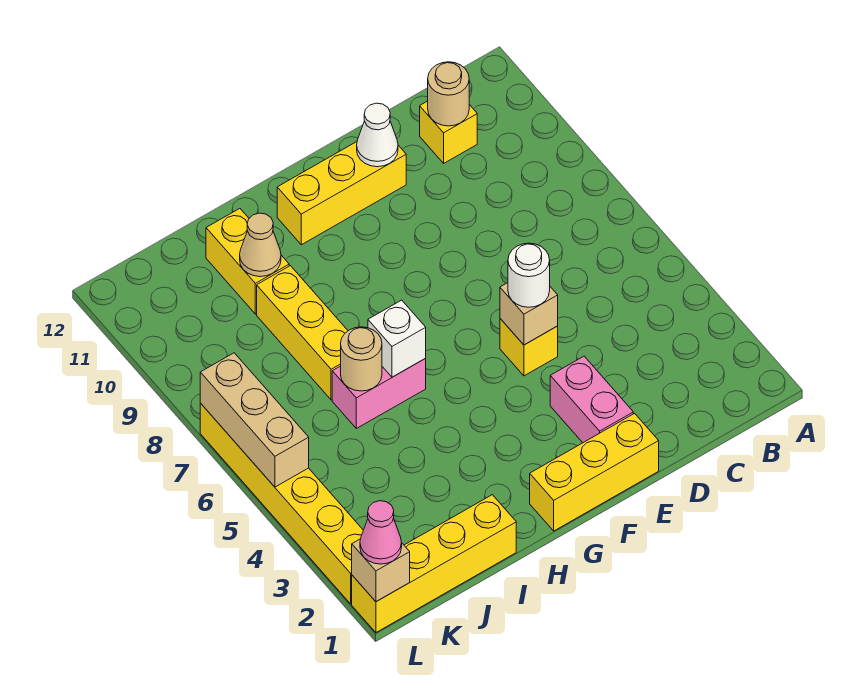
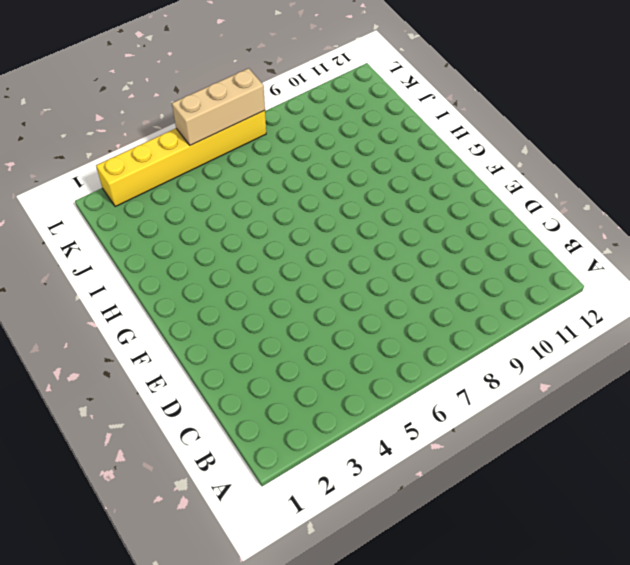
none -> yellow 1x1 brick [420,101,477,163]
none -> yellow 1x3 brick [530,413,659,531]
none -> pink 1x2 brick [550,356,633,443]

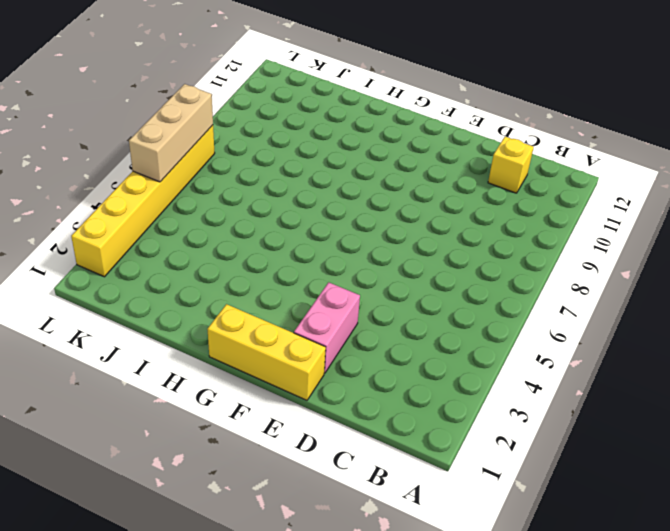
none -> yellow 1x1 brick [500,319,558,376]
none -> yellow 1x3 brick [277,142,406,245]
none -> pink 1x2 brick [332,359,426,428]

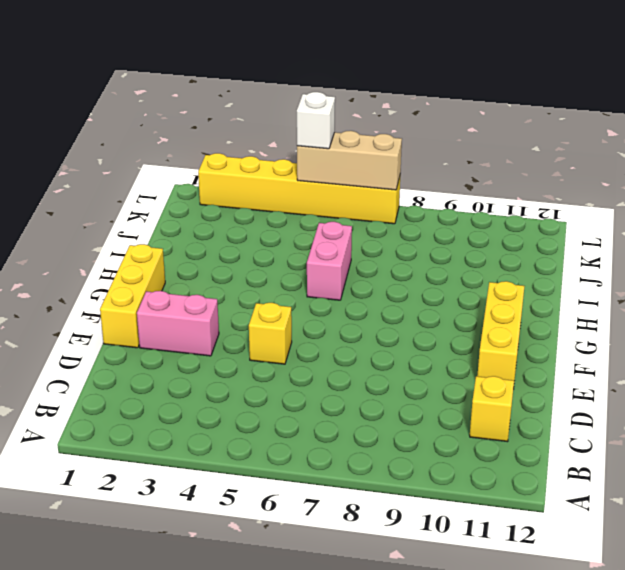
white 1x1 brick [297,92,335,149] -> white 1x1 brick moved to [368,300,426,377]
none -> yellow 1x4 brick [352,495,516,632]
none -> yellow 1x3 brick [257,266,348,400]
none -> yellow 1x2 brick [206,209,289,314]

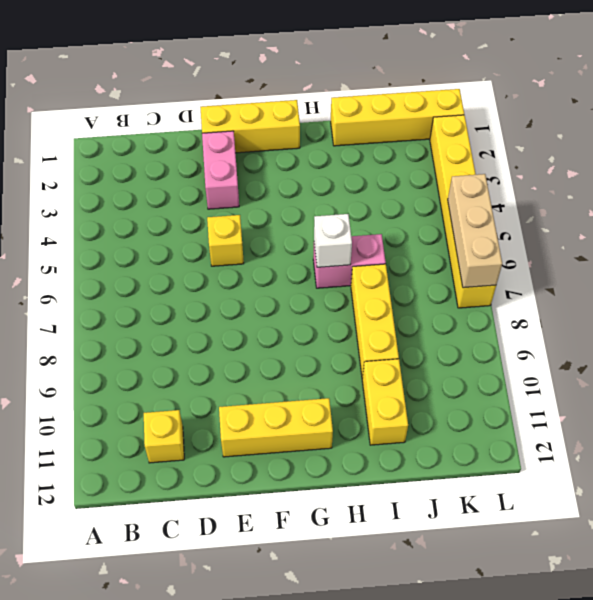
none -> tan 1x1 round brick [428,62,469,126]
none -> tan 1x1 brick [500,283,558,345]
none -> white 1x1 cone [357,103,398,167]

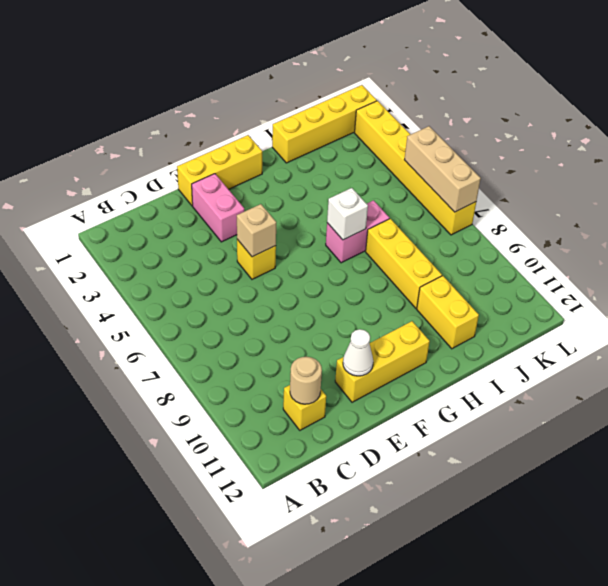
none -> tan 1x1 round brick [341,327,382,391]
none -> tan 1x1 cone [240,213,281,277]
none -> tan 1x1 brick [352,539,410,602]

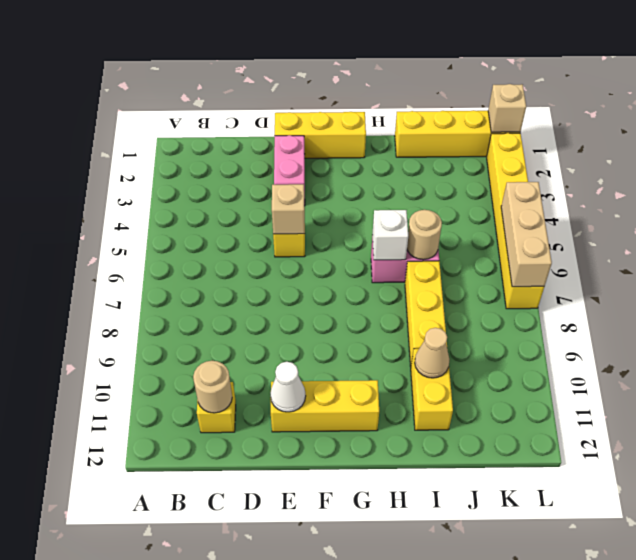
none -> white 1x1 round brick [508,243,550,307]
none -> pink 1x1 cone [360,501,402,564]

